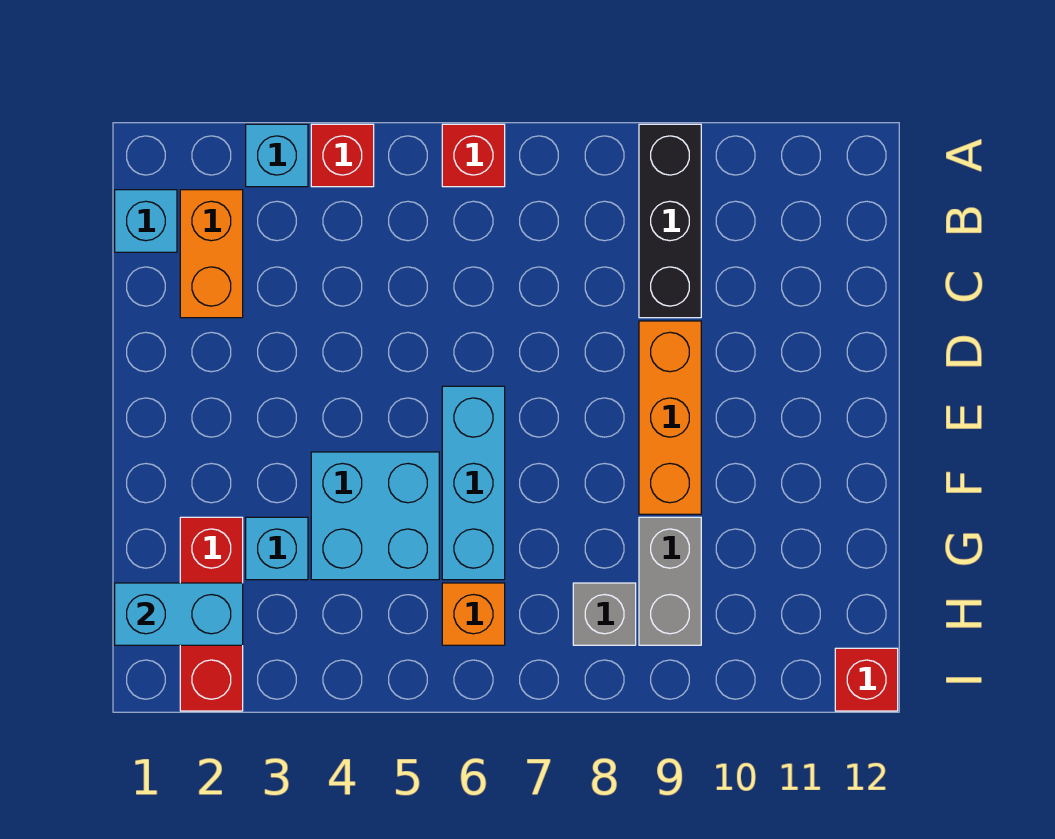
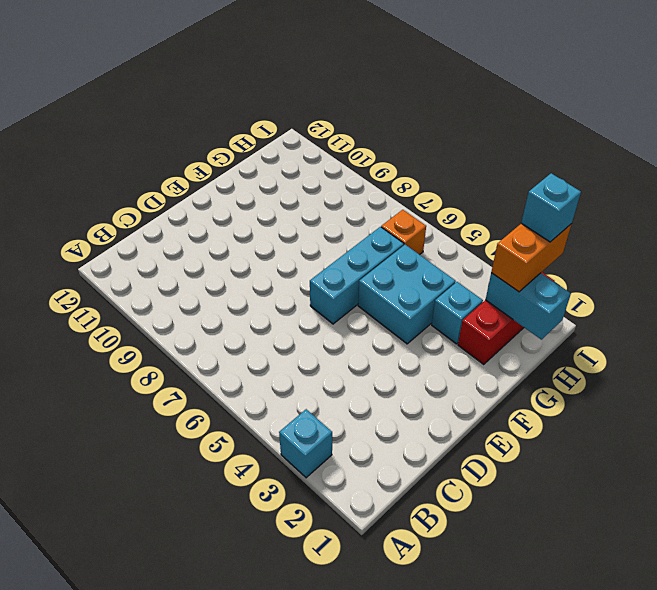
orange 1x2 brick [491,223,571,292] -> orange 1x2 brick moved to [180,190,243,318]
cyan 1x1 brick [521,173,581,242] -> cyan 1x1 brick moved to [115,190,177,252]
none -> red 1x1 brick [311,124,374,187]
none -> red 1x1 brick [442,124,505,187]
none -> black 1x3 brick [639,124,701,318]

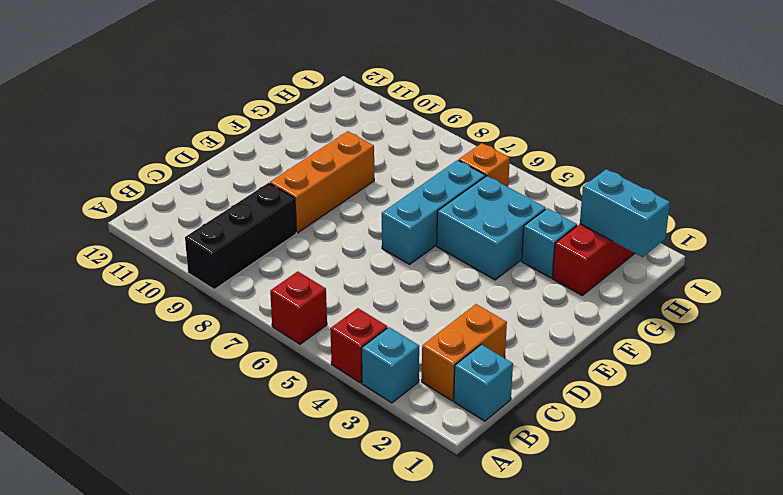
none -> grey 1x2 brick [639,517,701,645]
none -> grey 1x1 brick [573,583,636,645]
none -> red 1x1 brick [835,648,898,711]

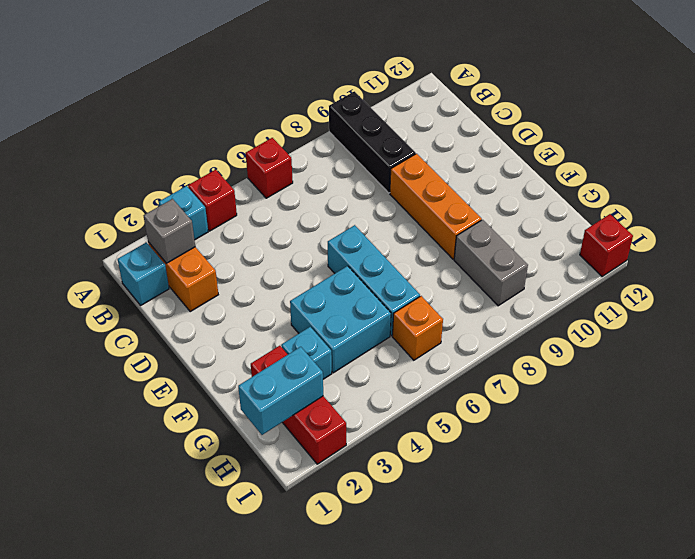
grey 1x1 brick [144,199,195,263] -> grey 1x1 brick moved to [573,583,636,645]

